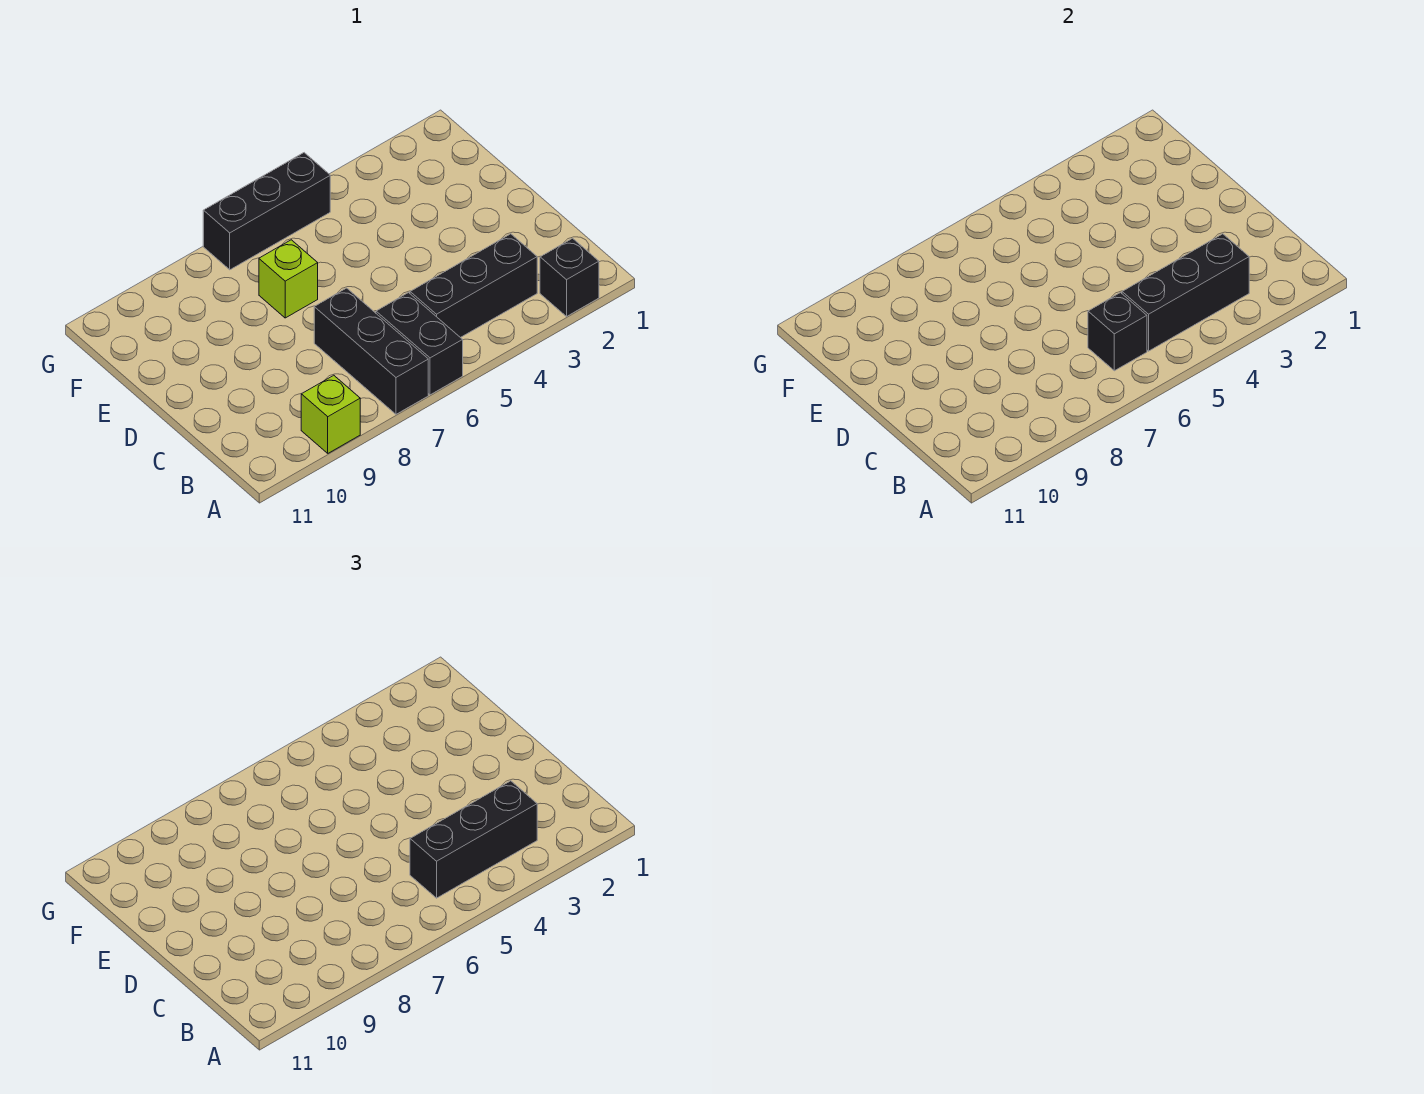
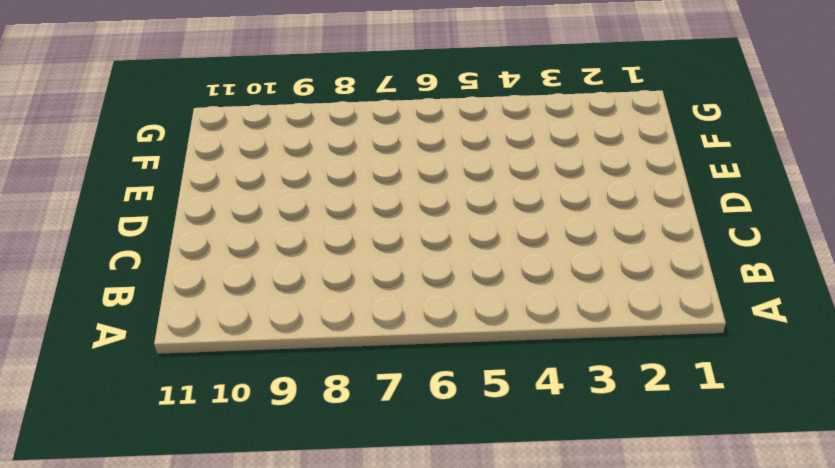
none -> black 1x1 brick [540,238,599,316]
none -> black 1x2 brick [376,293,463,395]

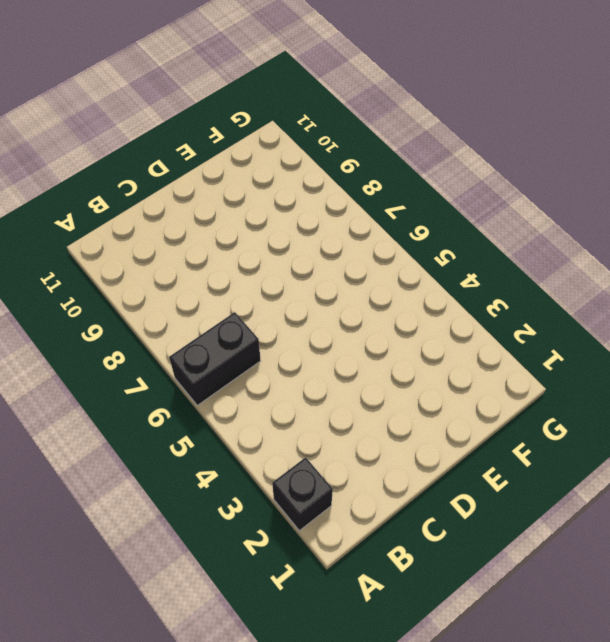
none -> black 1x3 brick [314,288,428,414]
none -> lime 1x1 brick [301,375,360,453]

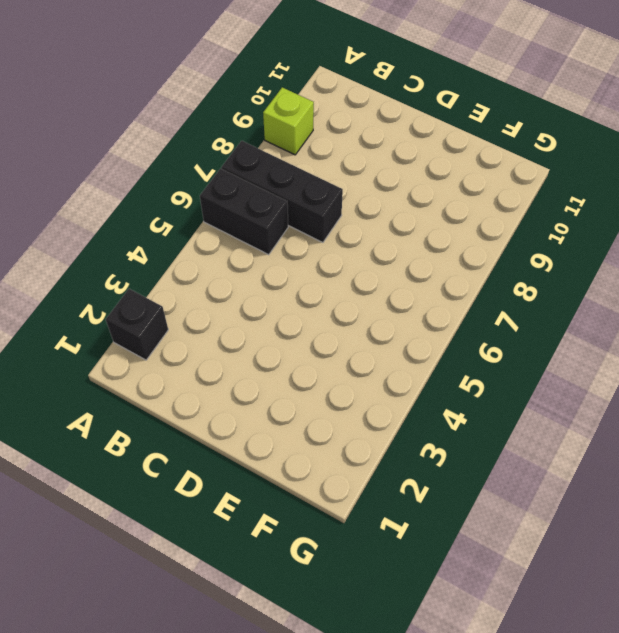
none -> black 1x3 brick [410,234,537,338]
none -> lime 1x1 brick [259,240,318,318]

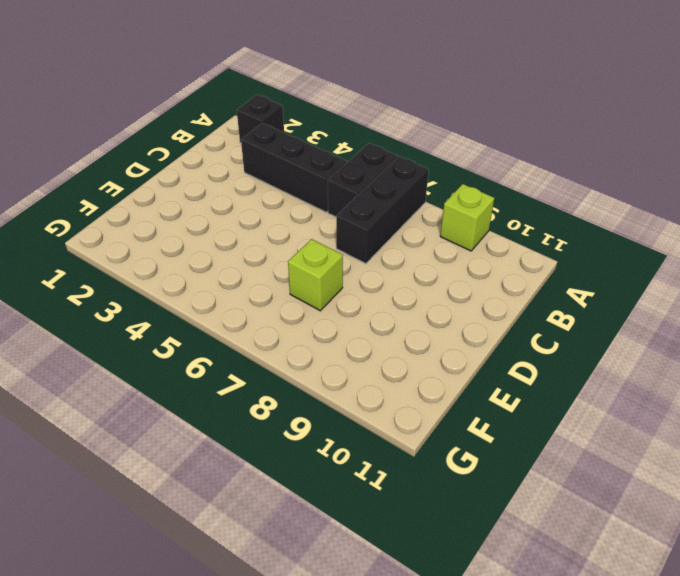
none -> black 1x3 brick [203,153,330,270]
none -> black 1x3 brick [1122,234,1249,351]

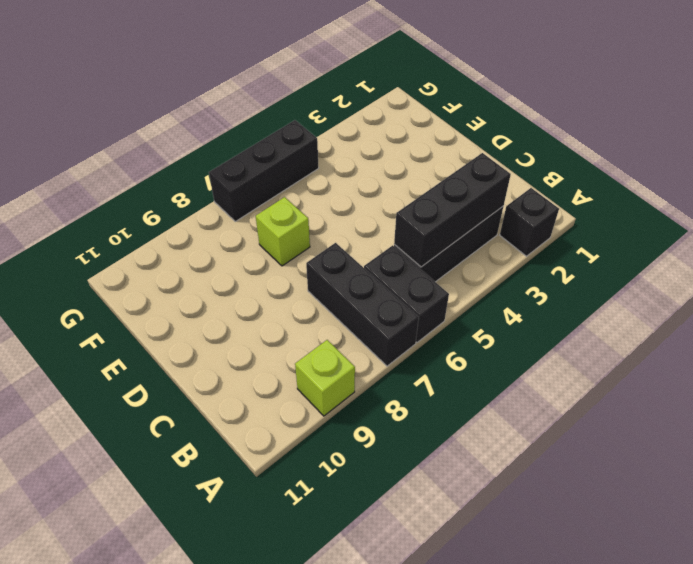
none -> black 1x1 brick [1088,293,1147,371]
none -> black 1x3 brick [410,781,537,898]

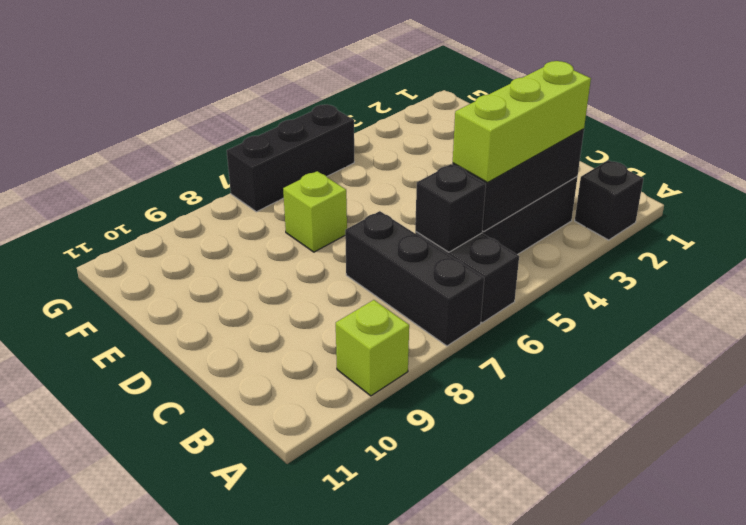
lime 1x3 brick [453,61,591,183] -> black 1x3 brick [410,781,537,898]

